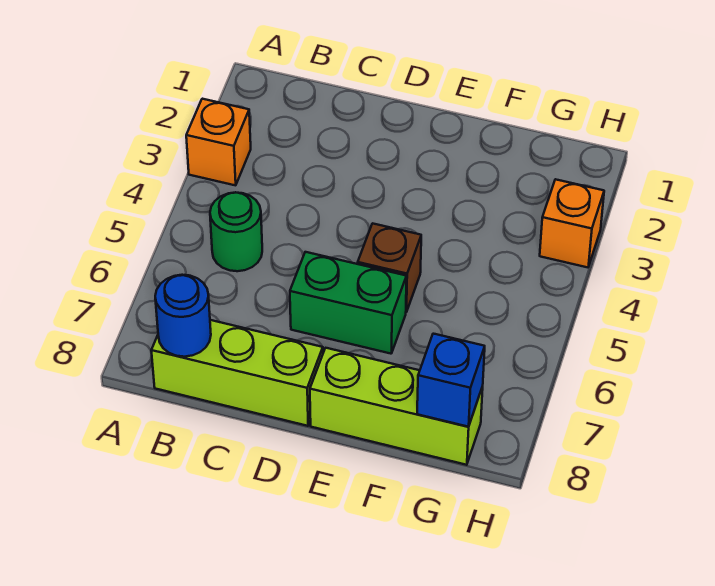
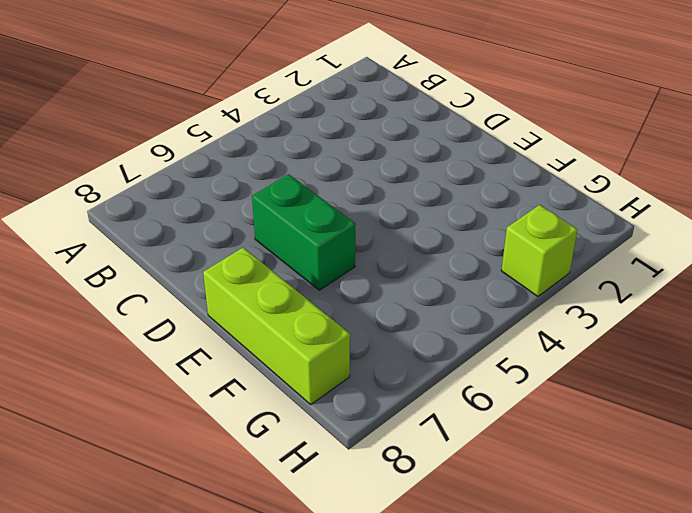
lime 1x1 brick [501,205,577,296] -> orange 1x1 brick [540,179,604,267]
none -> orange 1x1 brick [186,99,251,185]
none -> green 1x1 round brick [210,192,262,271]

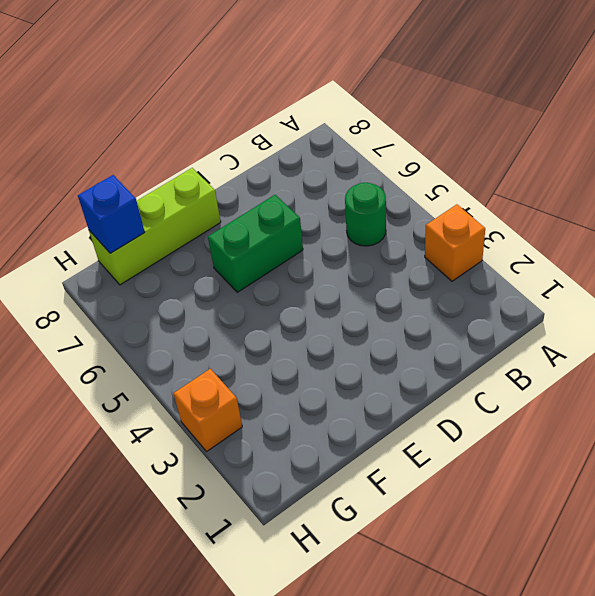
none -> lime 1x3 brick [151,320,323,426]
none -> brown 1x1 brick [358,223,421,312]

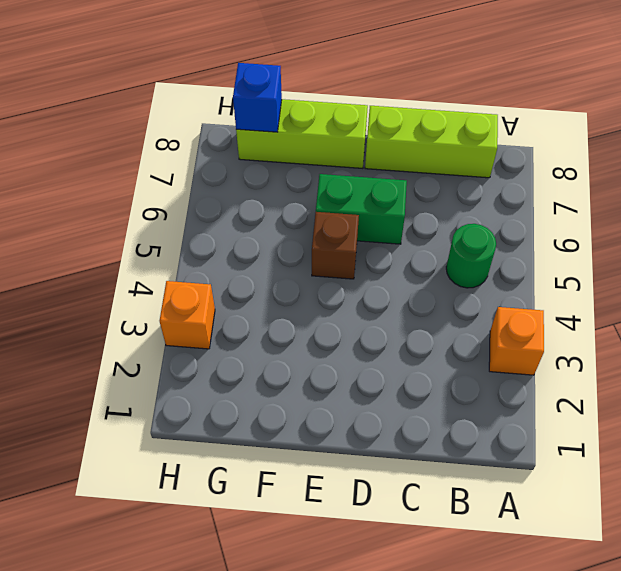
none -> blue 1x1 round brick [155,275,211,357]

